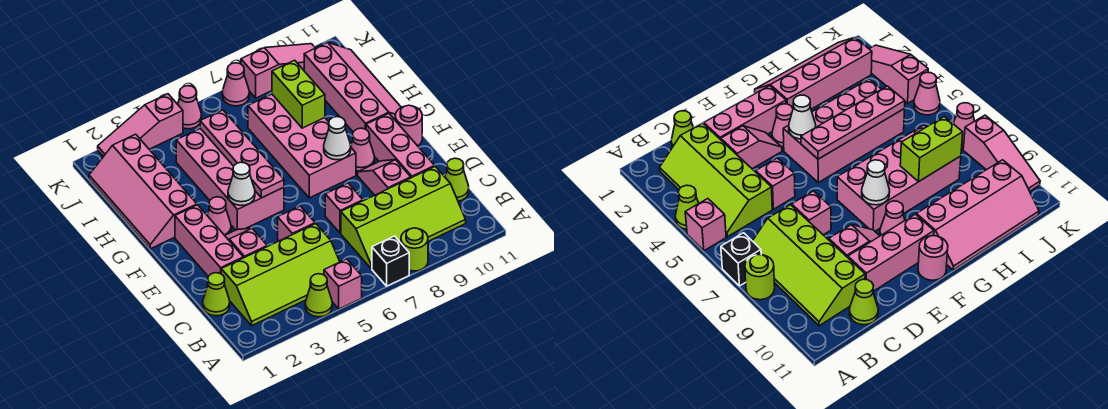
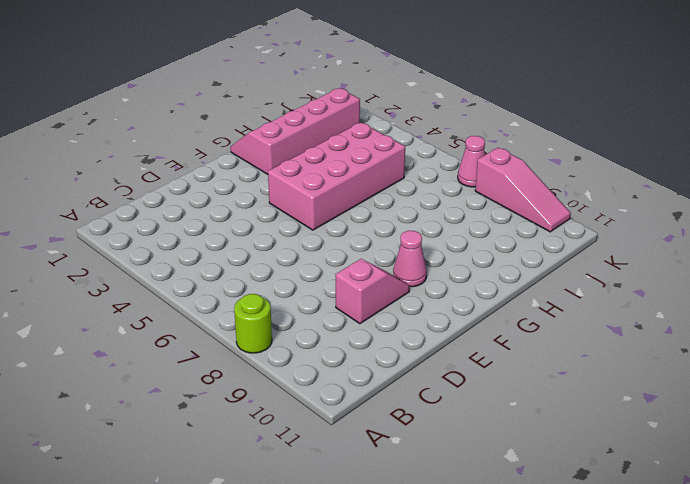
none -> lime 1x1 cone [305,274,332,317]
none -> pink 1x1 brick [324,259,362,309]
none -> black 1x1 brick [372,236,409,286]

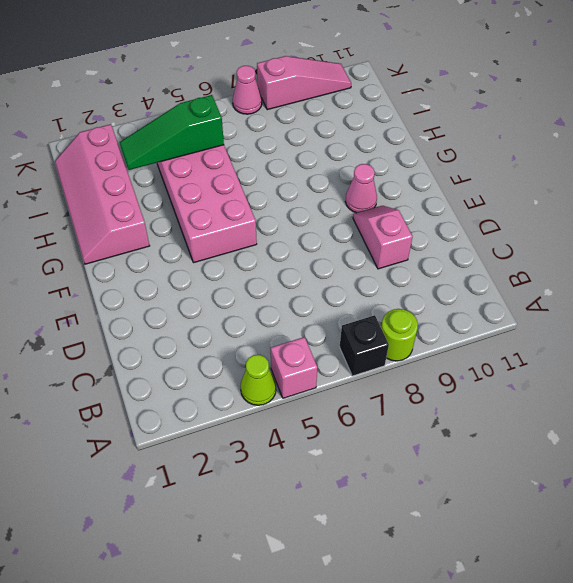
green 1x3 slope [120,95,224,170] -> pink 1x4 plate [200,110,284,198]
none -> lime 2x4 slope [221,224,340,326]
none -> lime 2x4 slope [341,166,466,269]
none -> lime 1x1 cone [203,273,230,316]

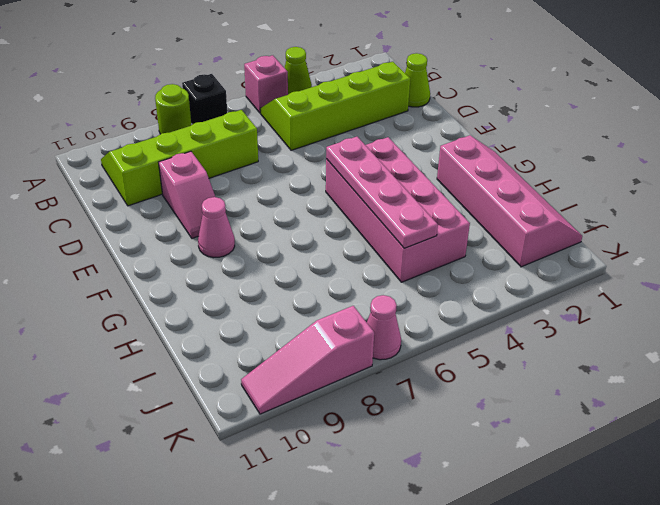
none -> lime 1x1 cone [445,158,469,201]
none -> pink 1x3 brick [175,205,243,276]
none -> pink 1x2 slope [225,228,267,258]

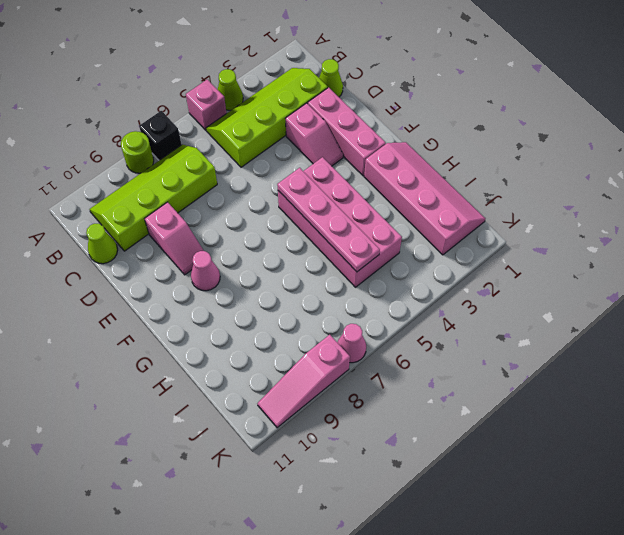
none -> pink 1x1 brick [278,206,315,241]
none -> pink 1x1 brick [325,183,363,233]
none -> pink 1x3 brick [366,114,435,178]

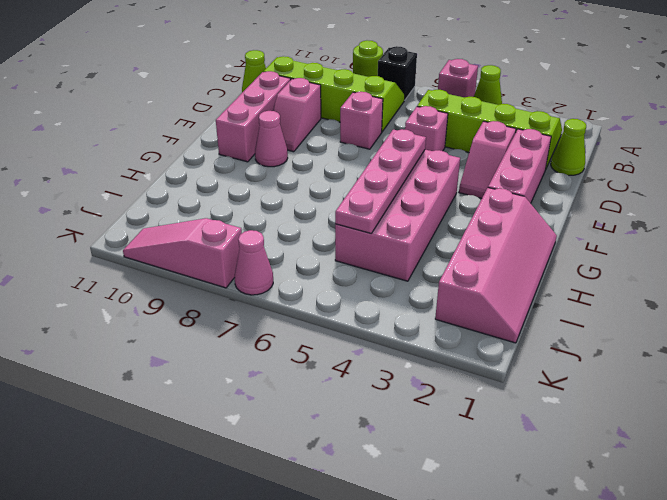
none -> pink 1x1 cone [207,197,231,235]
none -> pink 2x4 brick [248,94,356,198]
none -> pink 1x1 round brick [395,105,422,146]

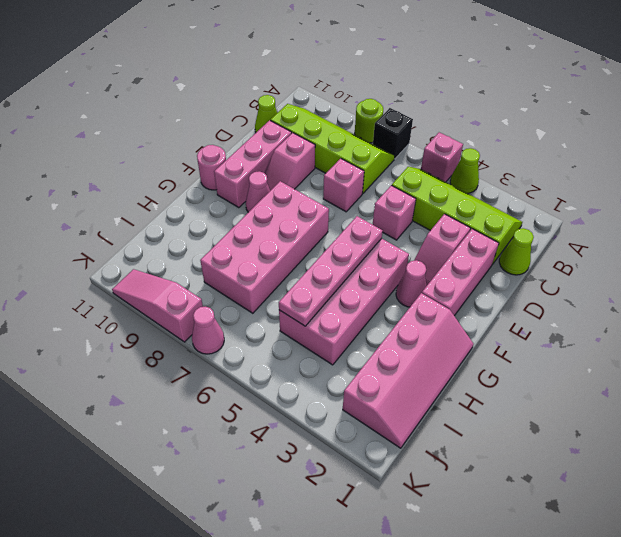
none -> pink 2x4 slope [304,42,401,132]
none -> pink 1x3 slope [98,94,183,157]
none -> pink 1x1 cone [178,86,202,129]

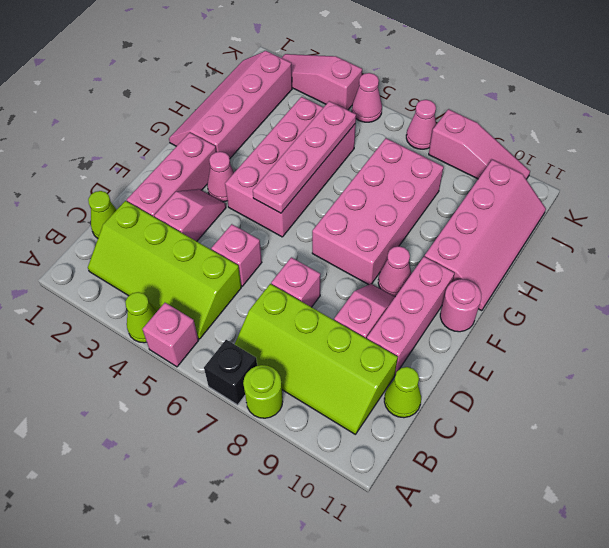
none -> white 1x1 cone [228,162,255,205]
none -> white 1x1 cone [324,117,351,160]
none -> lime 1x2 brick [272,60,325,128]

